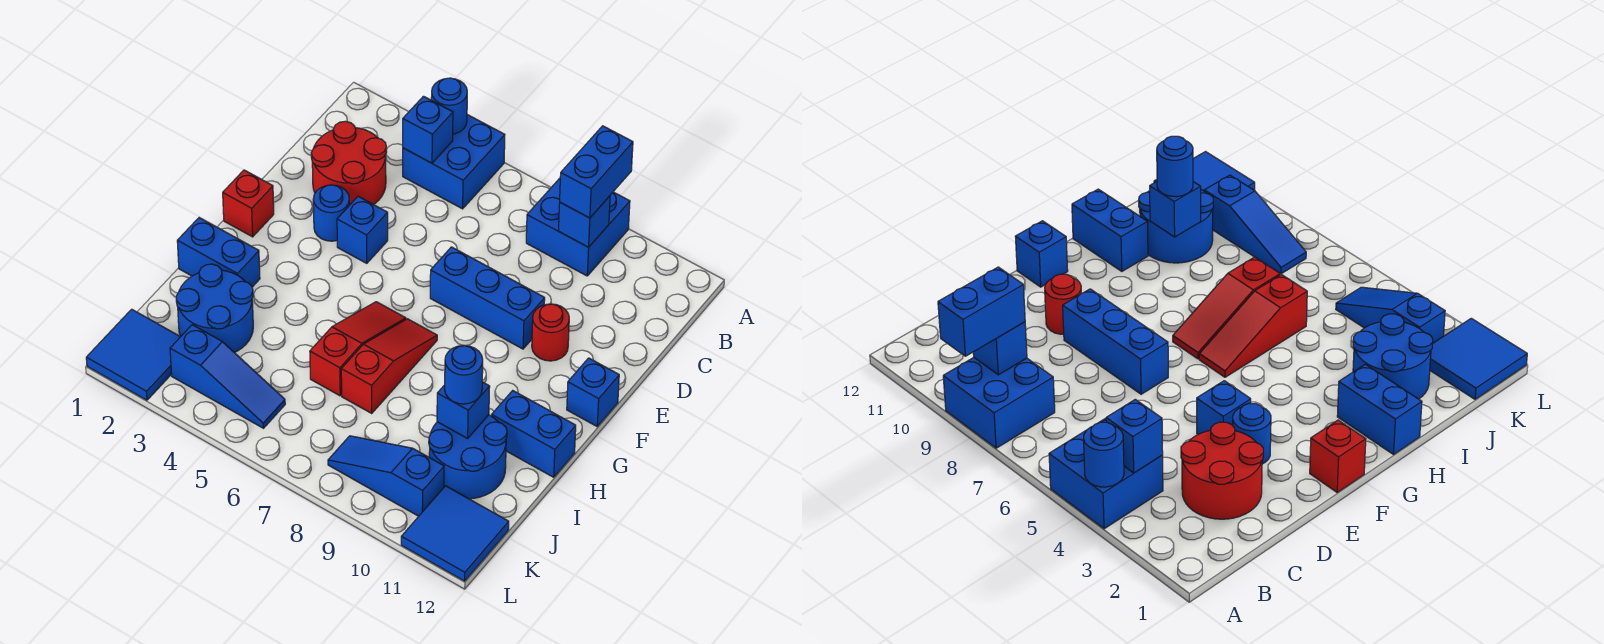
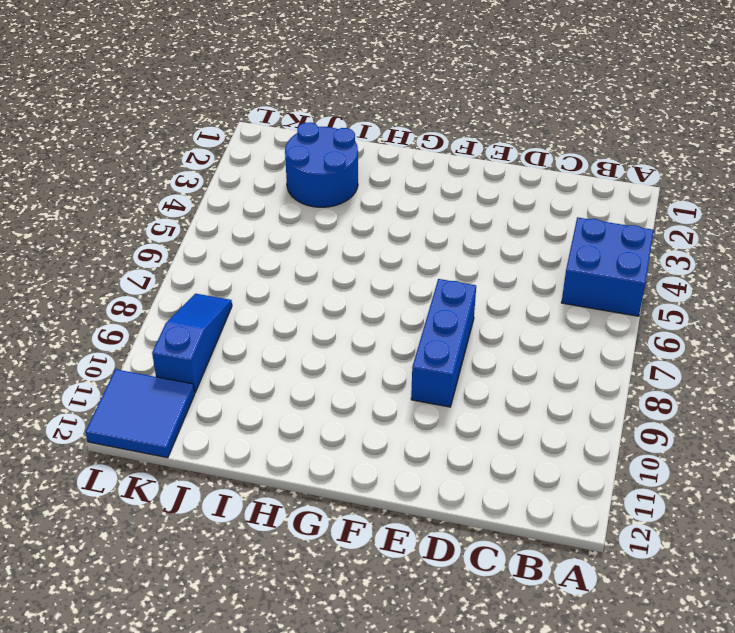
none -> blue 2x2 brick [526,178,630,276]
none -> red 2x2 round brick [311,121,387,205]
none -> blue 1x1 round brick [313,185,350,241]

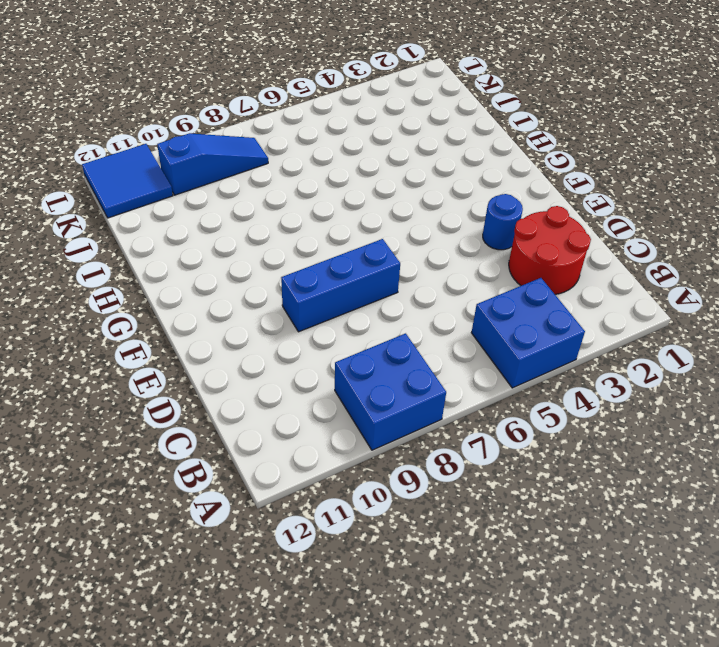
none -> blue 1x1 brick [337,196,388,263]
none -> red 1x1 round brick [532,304,569,361]
none -> red 1x1 brick [223,170,274,237]

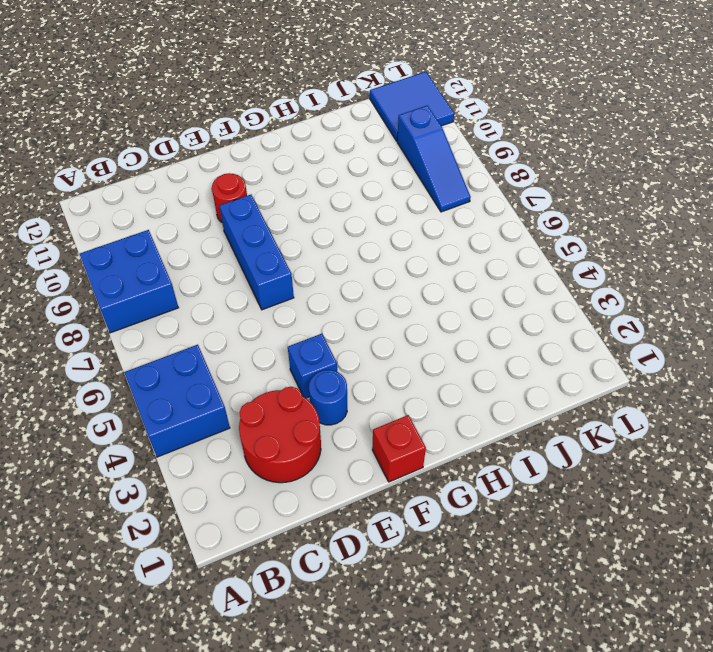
none -> blue 1x1 brick [567,358,619,426]
none -> red 1x3 slope [310,302,406,396]
none -> red 1x3 slope [341,319,437,413]

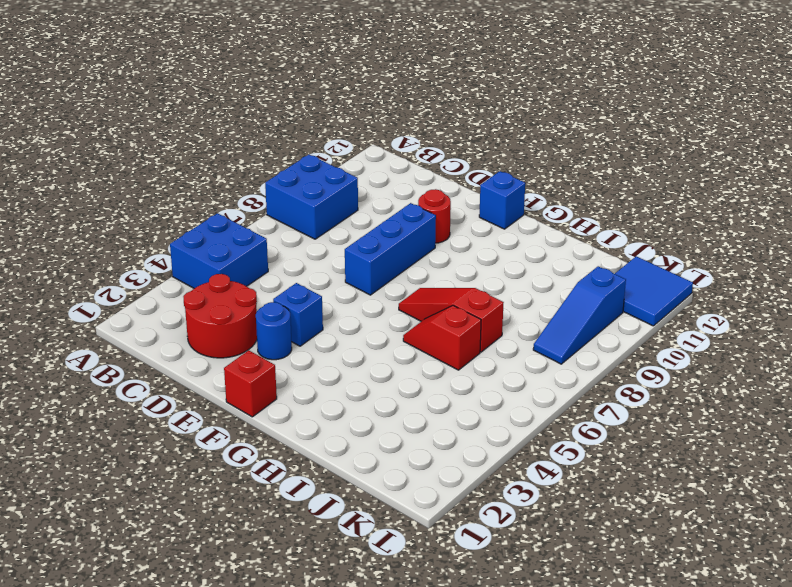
red 1x2 slope [403,305,481,370] -> red 1x3 slope [310,302,406,396]
none -> blue 1x2 brick [177,218,260,287]
none -> blue 1x2 brick [492,391,576,477]
none -> blue 2x2 round brick [176,264,253,353]

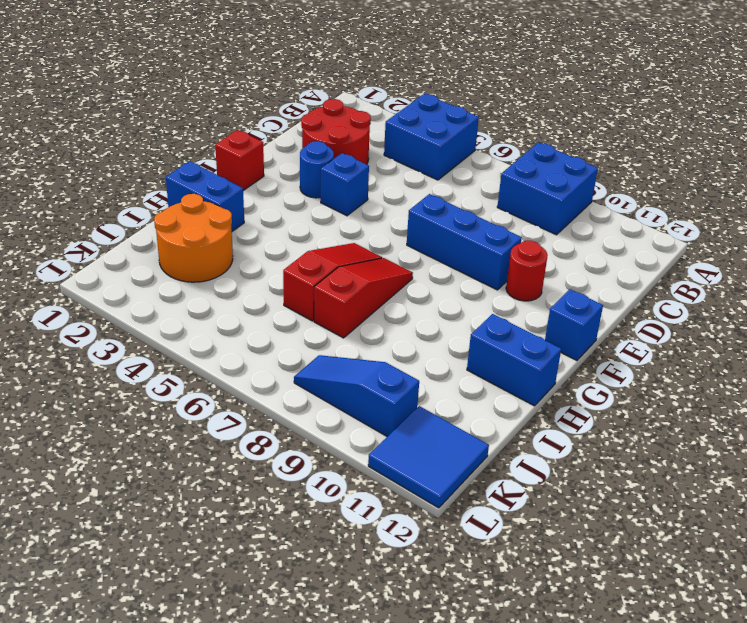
orange 2x2 round brick [154,194,233,282] -> blue 2x2 round brick [176,264,253,353]
none -> blue 2x2 round brick [429,415,507,499]
none -> blue 2x2 tile [86,309,180,400]
none -> blue 1x3 slope [170,325,285,428]

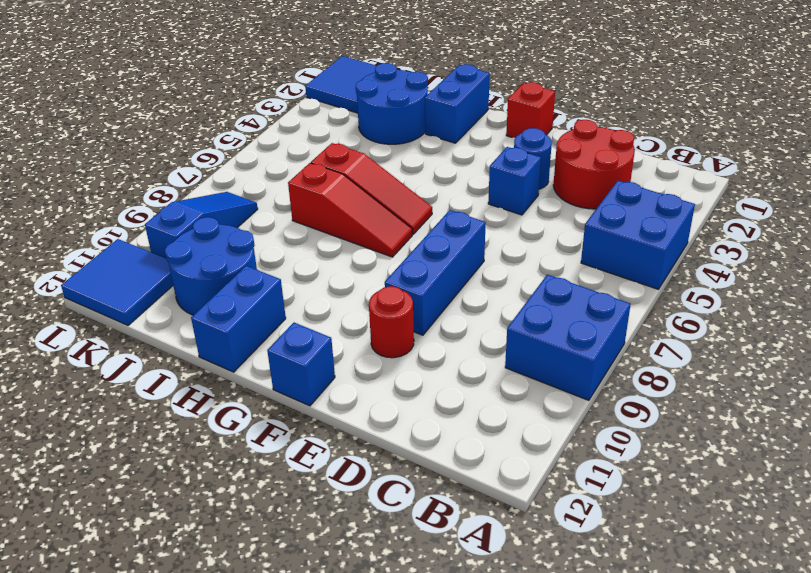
none -> blue 1x3 slope [170,325,285,428]
none -> blue 1x1 round brick [431,78,467,134]
none -> blue 1x1 brick [403,96,453,163]

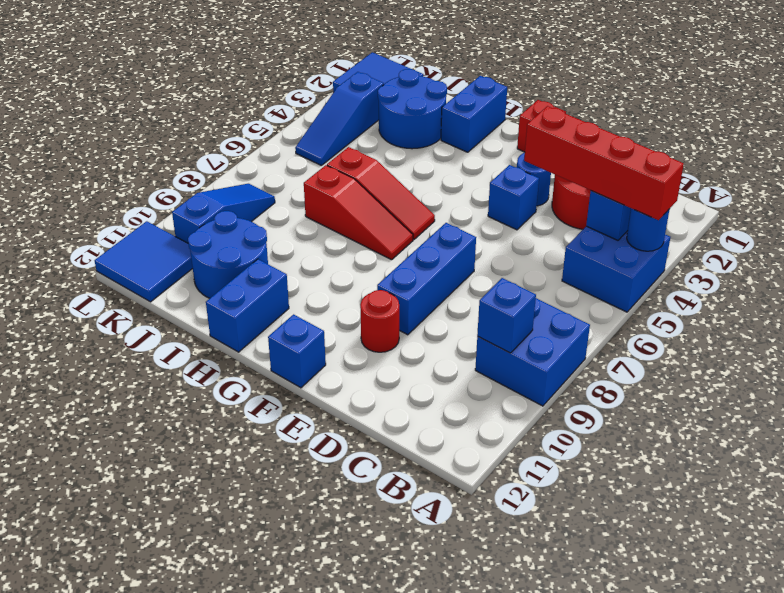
red 1x4 brick [524,106,684,220] -> none
none -> blue 1x1 brick [437,382,490,438]
none -> blue 1x2 brick [560,126,633,218]
none -> blue 1x1 round brick [445,345,483,404]

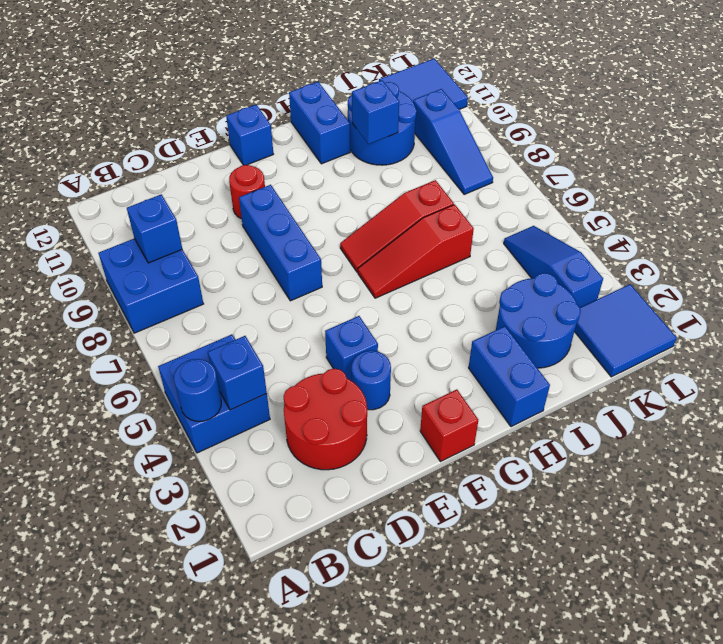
none -> blue 1x2 brick [560,126,633,218]
none -> blue 1x1 round brick [445,345,483,404]

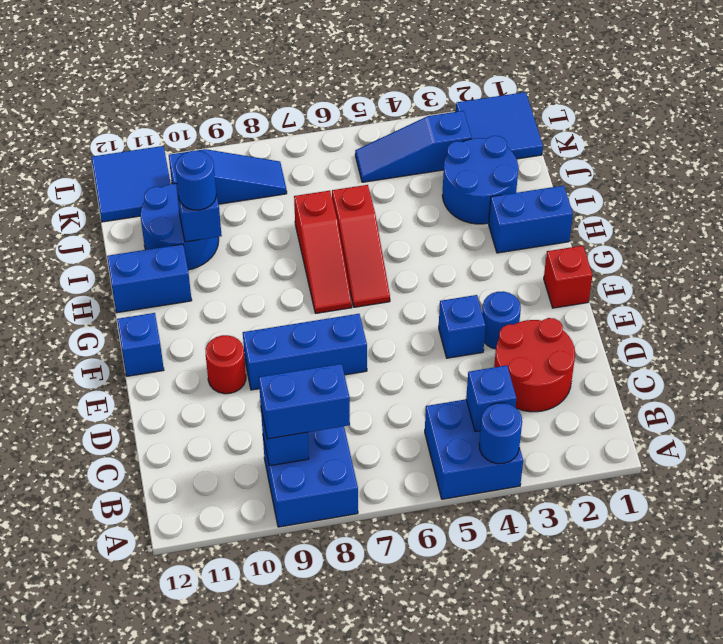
blue 1x2 brick [259,364,350,439] -> blue 1x2 brick turned to [560,126,633,218]

